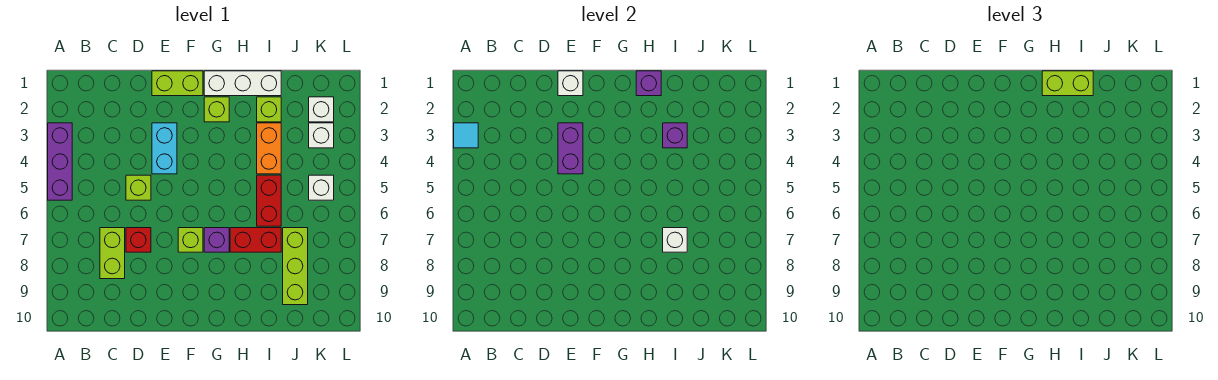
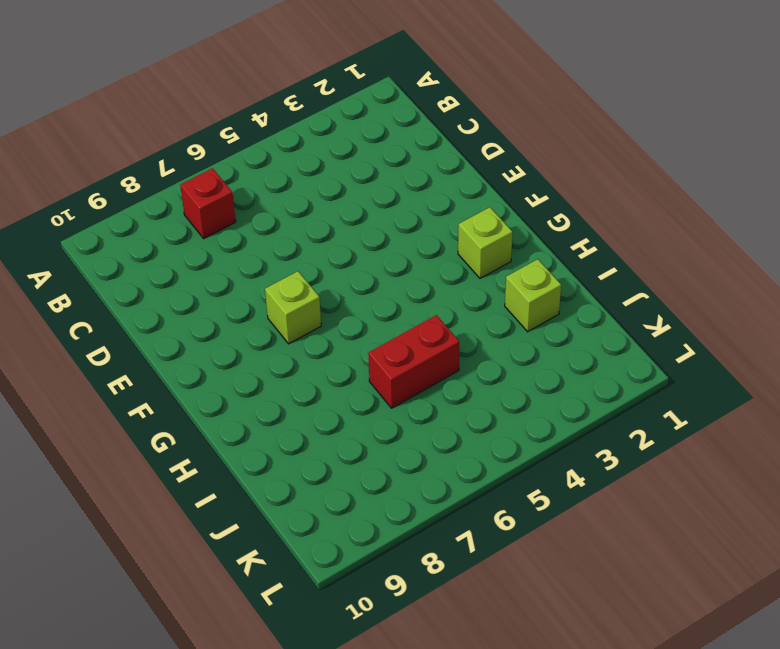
red 1x1 brick [180,168,236,238] -> red 1x1 brick moved to [126,228,151,252]
none -> purple 1x3 brick [48,123,72,200]
none -> lime 1x2 brick [100,228,125,279]
none -> lime 1x1 brick [126,175,151,200]

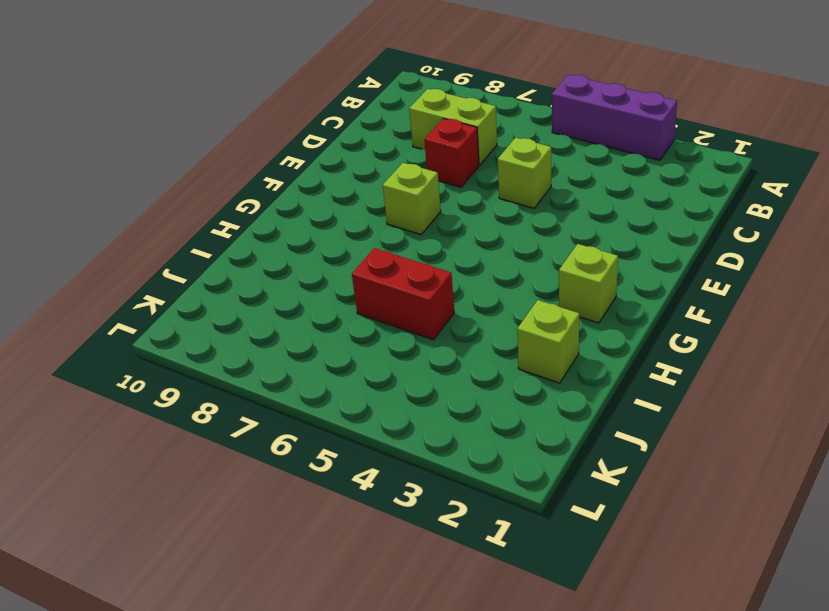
none -> lime 1x2 brick [152,71,203,96]
none -> cyan 1x2 brick [152,123,177,174]
none -> white 1x3 brick [204,71,281,96]

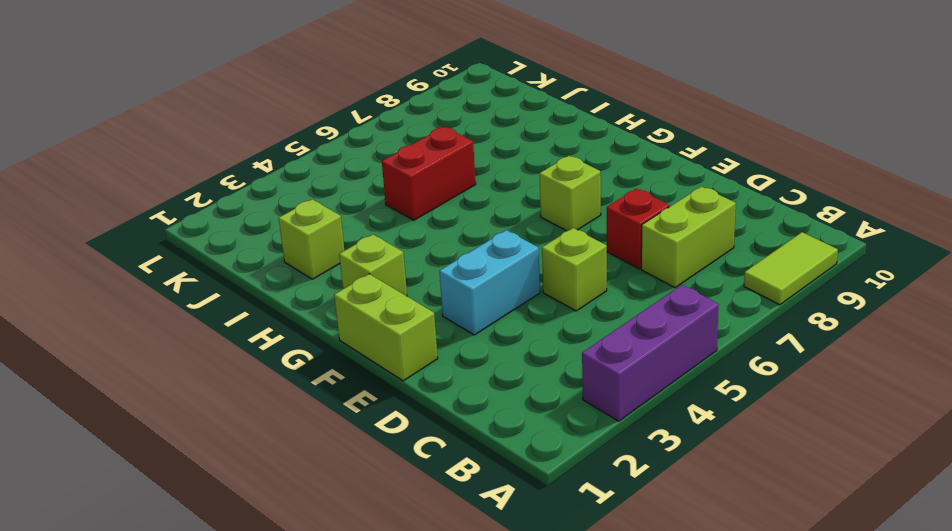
lime 1x2 tile [744,232,838,305] -> none
none -> white 1x3 brick [204,71,281,96]
none -> purple 1x1 brick [204,228,229,252]
none -> red 1x2 brick [230,228,281,252]

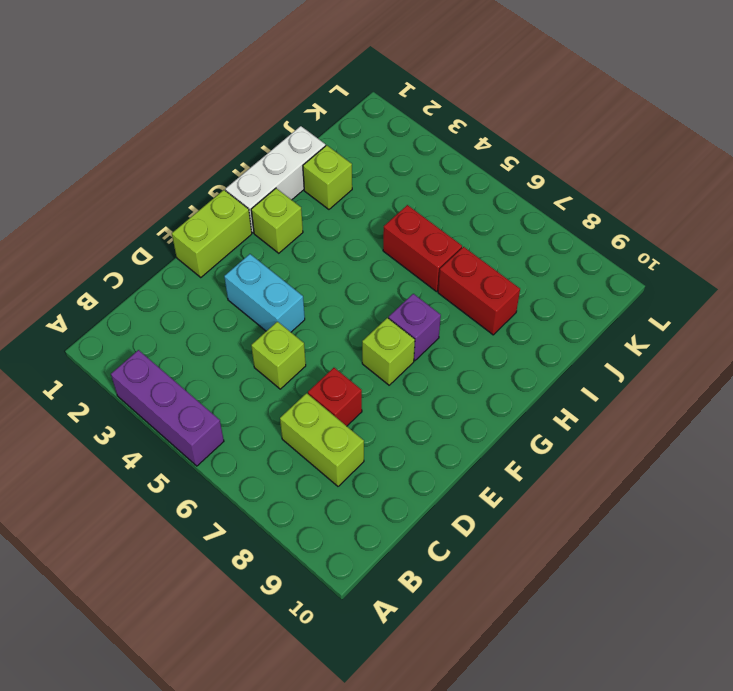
red 1x2 brick [438,247,520,335] -> red 1x2 brick turned to [230,228,281,252]
none -> orange 1x2 brick [257,123,281,174]
none -> lime 1x3 brick [283,228,308,305]
none -> white 1x1 brick [309,97,334,122]

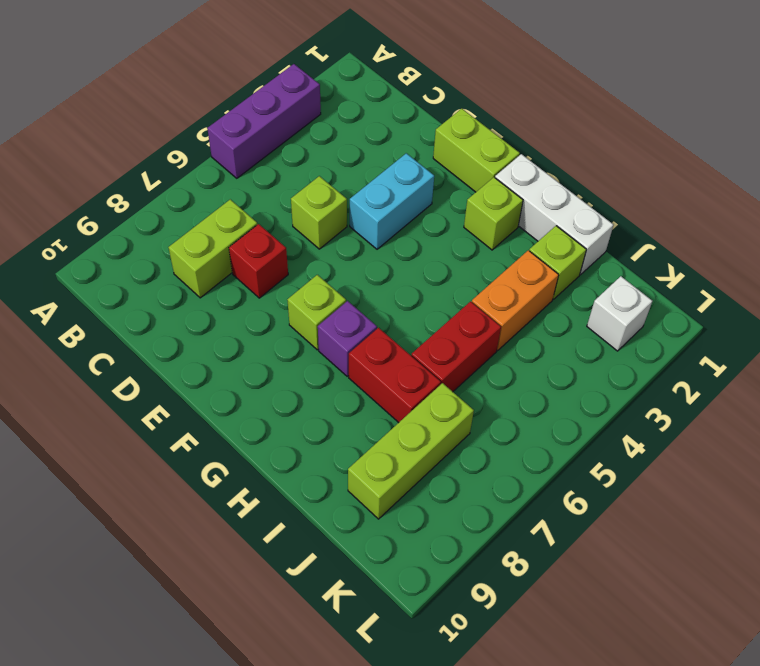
none -> white 1x1 brick [309,123,334,148]
none -> white 1x1 brick [309,175,334,200]
none -> cyan 1x1 tile [454,123,478,148]

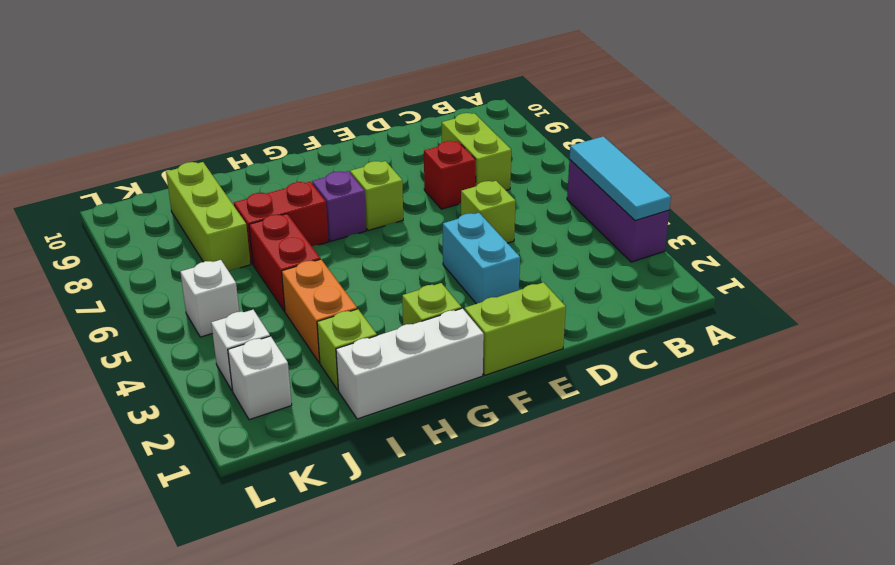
cyan 1x3 tile [570,136,671,221] -> cyan 1x1 tile [454,123,478,148]
none -> white 1x1 brick [558,71,583,96]
none -> purple 1x2 brick [558,123,583,174]
none -> purple 1x1 brick [636,71,661,96]

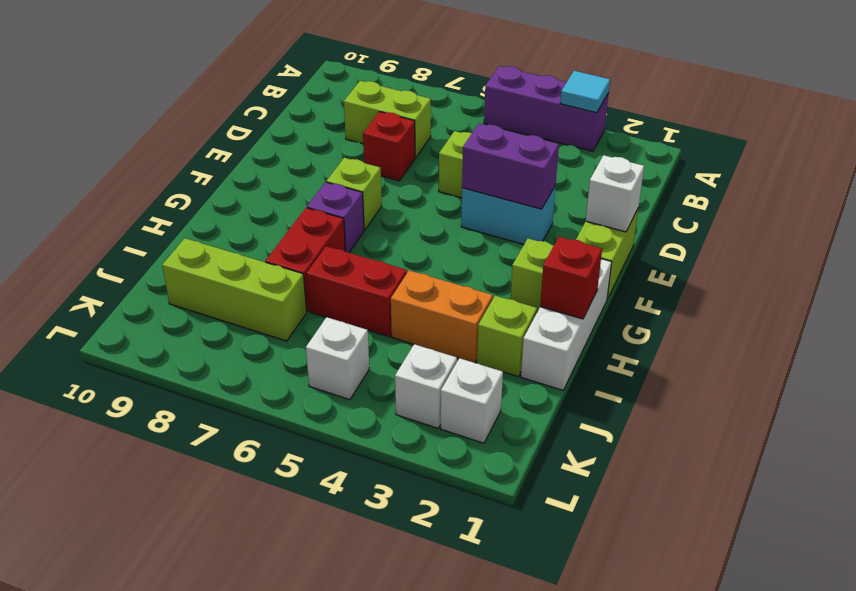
red 1x1 brick [540,237,602,319] -> purple 1x1 brick [636,71,661,96]
none -> purple 1x1 brick [663,123,687,148]
none -> white 1x1 brick [663,228,687,252]
none -> lime 1x2 brick [1042,71,1093,96]

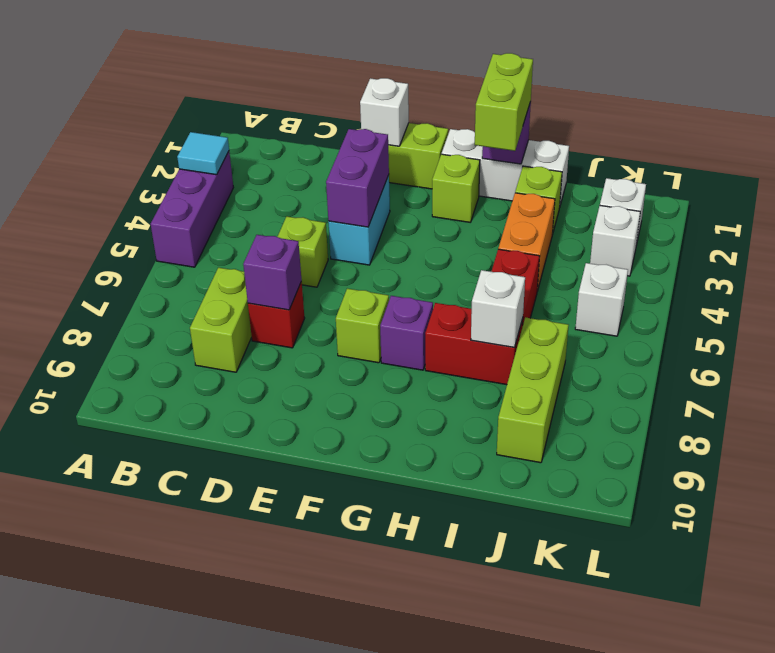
purple 1x1 brick [243,235,302,310] -> purple 1x1 brick moved to [663,123,687,148]
lime 1x2 brick [475,53,533,151] -> lime 1x2 brick turned to [1042,71,1093,96]

